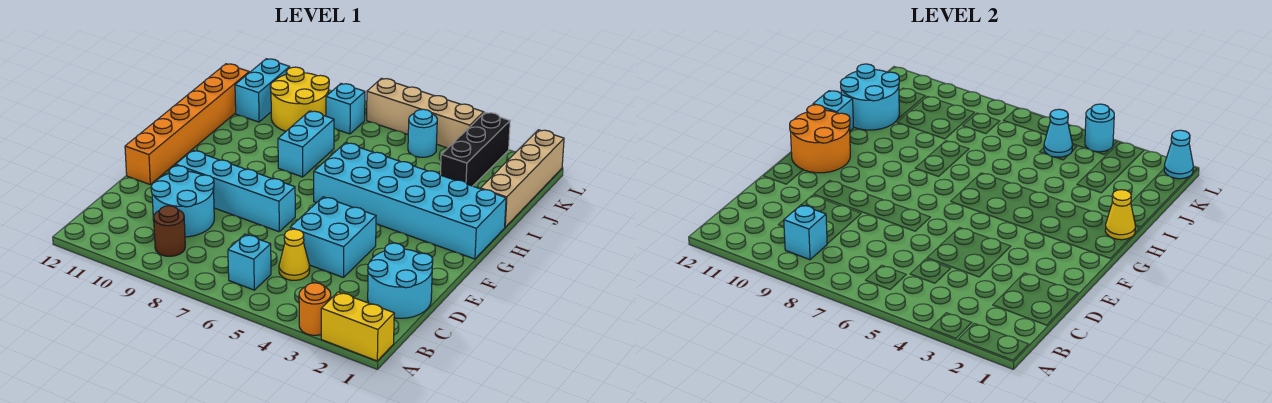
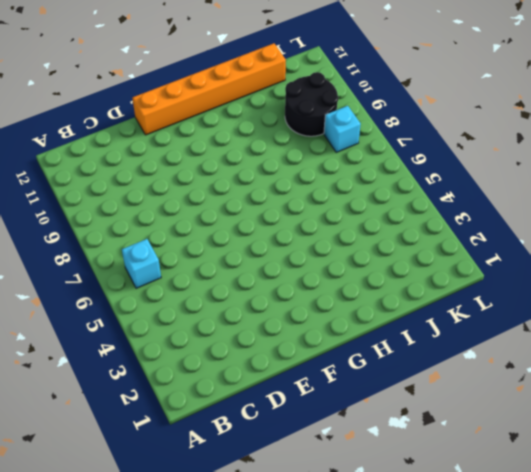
black 2x2 round brick [285,72,338,136] -> yellow 2x2 round brick [270,67,329,131]
none -> yellow 1x2 brick [321,292,394,361]
none -> orange 1x1 round brick [299,283,331,335]
none -> brown 1x1 round brick [154,206,185,256]

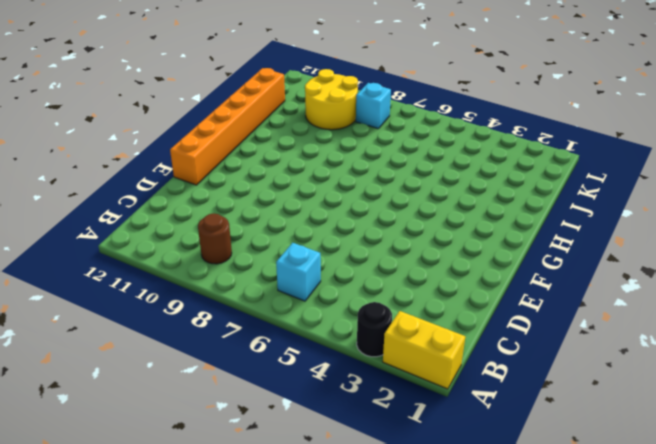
black 1x1 round brick [357,302,392,357] -> orange 1x1 round brick [299,283,331,335]
none -> cyan 2x2 round brick [368,243,433,318]
none -> yellow 1x1 cone [279,229,310,280]
none -> cyan 2x2 round brick [151,166,214,237]

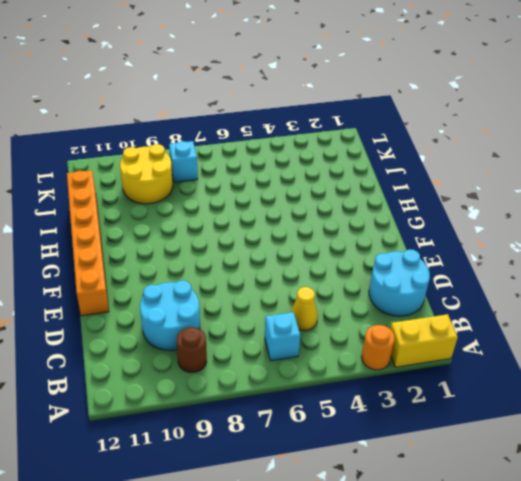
none -> cyan 2x2 brick [290,197,376,278]
none -> cyan 1x4 brick [176,150,295,232]
none -> cyan 2x6 brick [314,143,506,259]

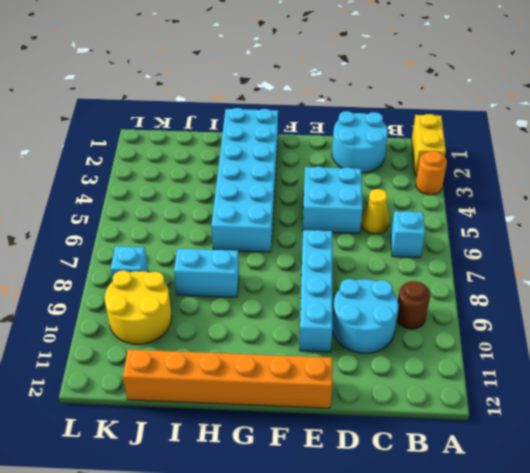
none -> tan 1x4 brick [480,130,564,227]
none -> black 1x3 brick [441,112,510,186]
none -> cyan 1x2 brick [235,59,290,122]

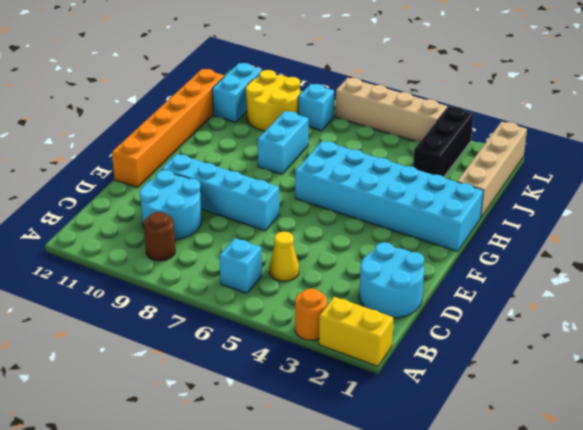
none -> cyan 2x2 brick [290,197,376,278]
none -> cyan 1x1 round brick [408,109,437,157]
none -> cyan 1x1 brick [784,205,827,260]

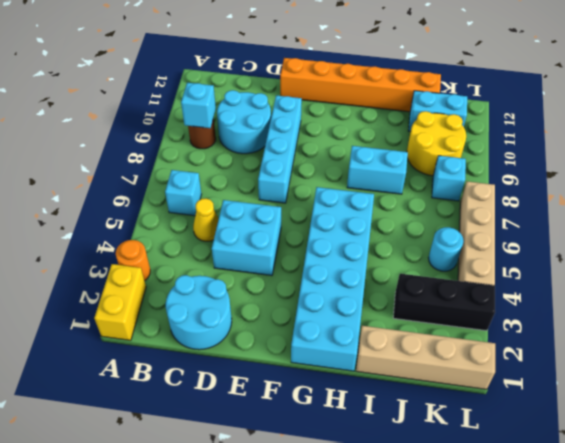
none -> orange 2x2 round brick [790,105,850,173]
none -> yellow 1x1 cone [1105,190,1135,240]
none -> cyan 1x1 brick [813,91,853,131]

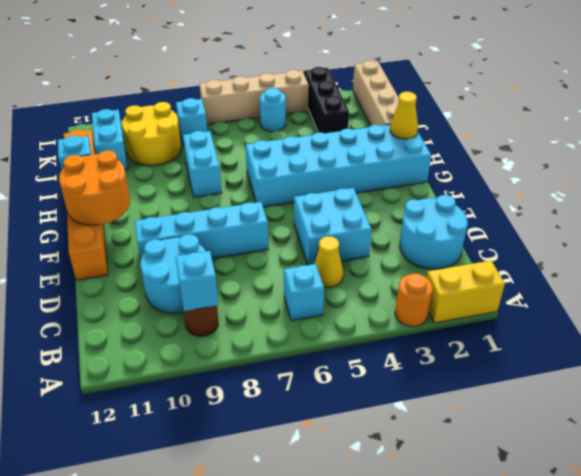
none -> cyan 2x2 round brick [841,64,899,130]
none -> cyan 1x1 cone [1044,109,1072,157]
none -> cyan 1x1 cone [1164,130,1193,179]

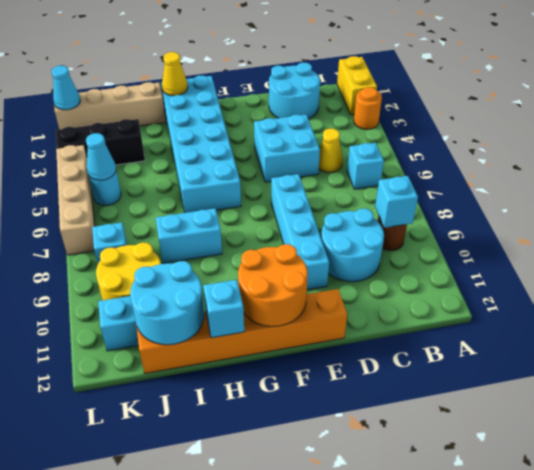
none -> cyan 1x1 round brick [1085,104,1114,152]

